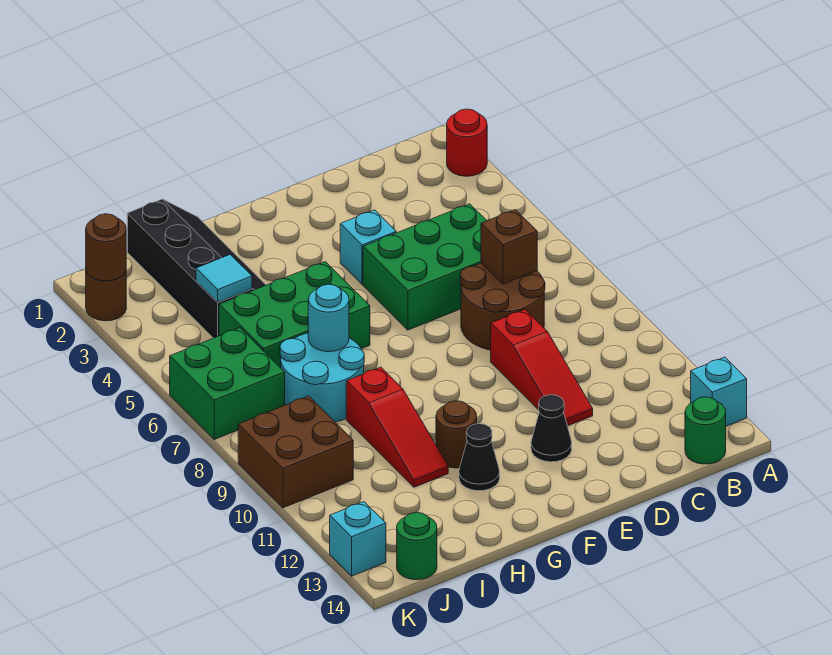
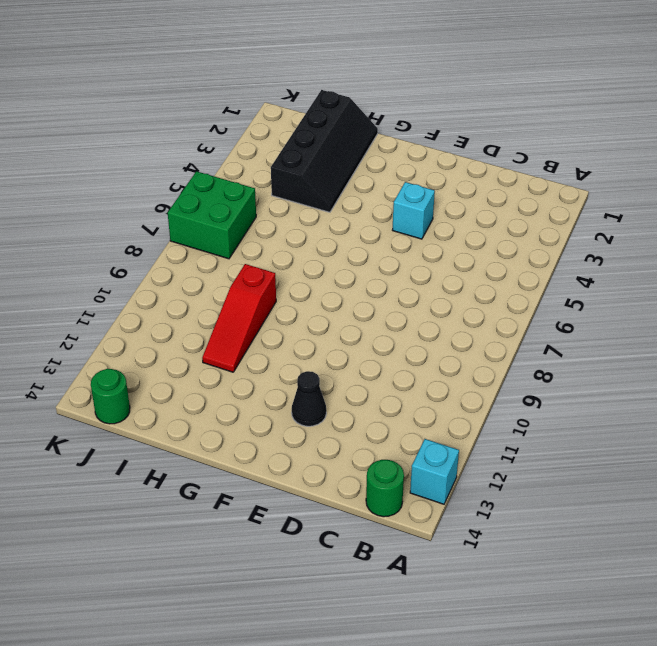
none -> red 1x1 round brick [447,109,487,176]
none -> green 2x3 brick [363,204,487,330]
none -> brown 2x2 round brick [460,263,545,350]

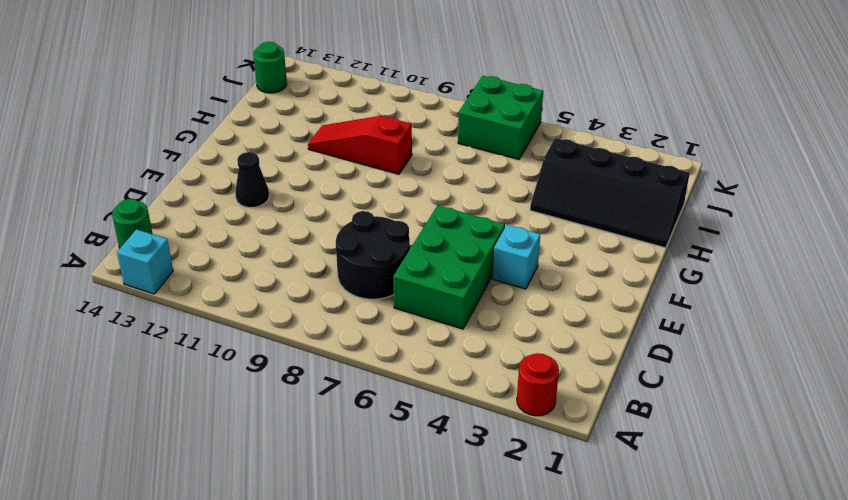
black 2x2 round brick [336,211,410,299] -> brown 2x2 round brick [460,263,545,350]
none -> red 1x3 slope [491,310,593,426]
none -> green 2x3 brick [219,262,370,368]
none -> brown 1x1 round brick [436,401,477,468]

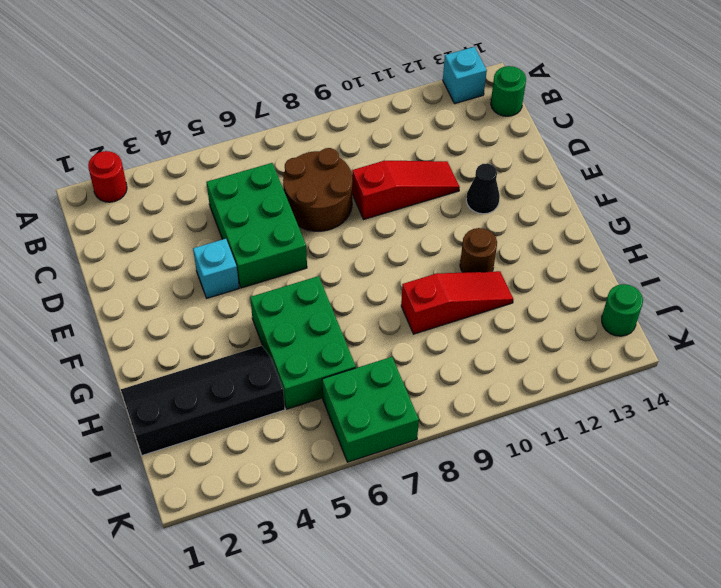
none -> black 1x1 cone [459,424,500,491]
none -> cyan 2x2 round brick [280,333,364,422]
none -> brown 2x2 brick [238,396,353,508]

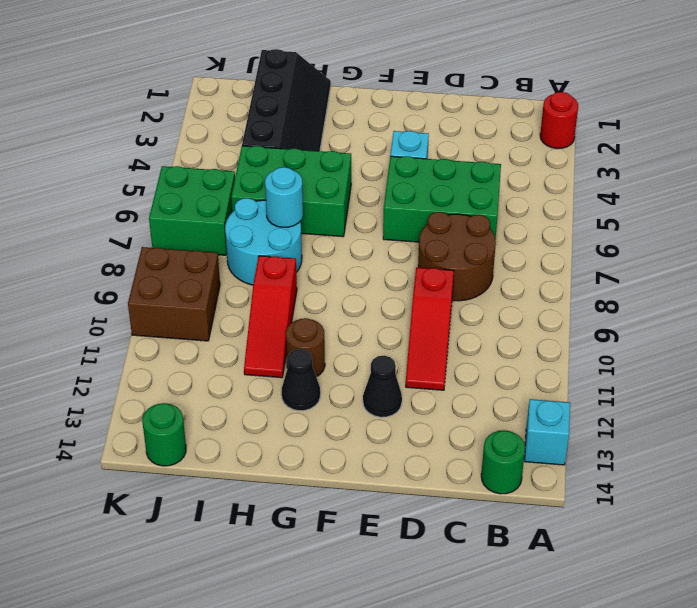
none -> brown 1x1 round brick [86,272,126,321]
none -> cyan 1x1 brick [330,502,386,576]
none -> brown 1x1 brick [481,210,537,284]

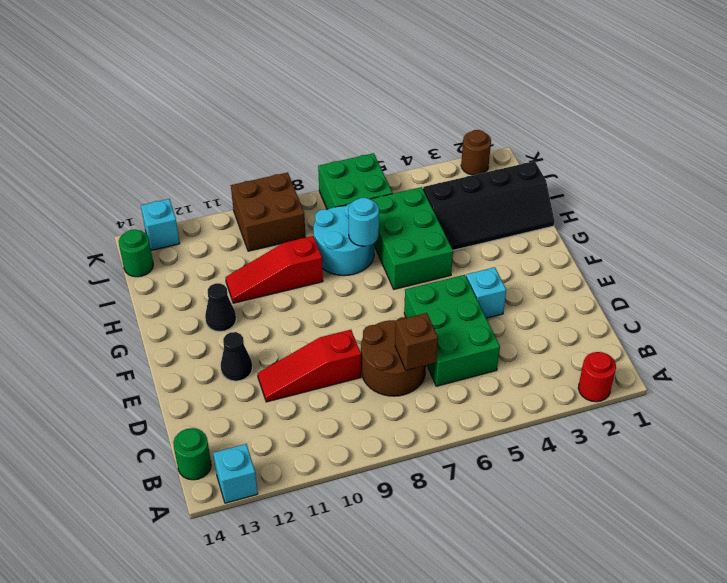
none -> brown 1x1 round brick [436,401,477,468]
none -> cyan 1x1 tile [196,255,252,302]
none -> brown 1x1 round brick [86,214,126,281]

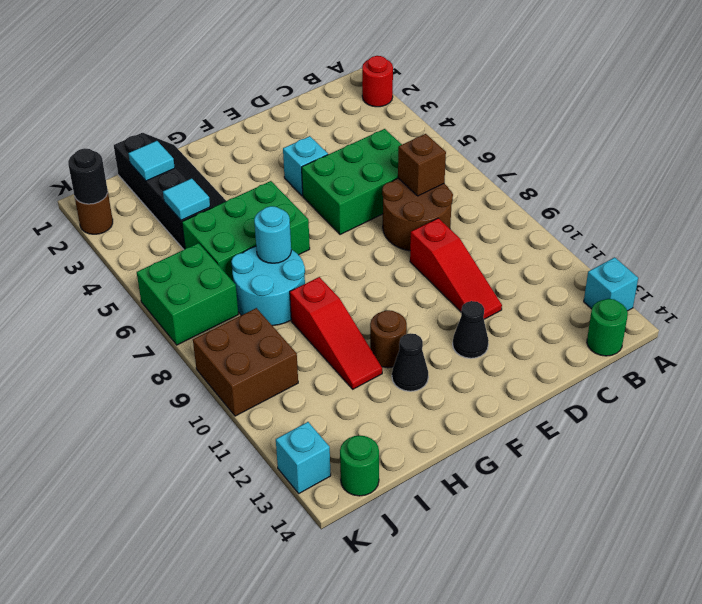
cyan 1x1 tile [128,141,175,181] -> none
black 1x1 round brick [68,148,108,204] -> brown 1x1 round brick [86,214,126,281]

